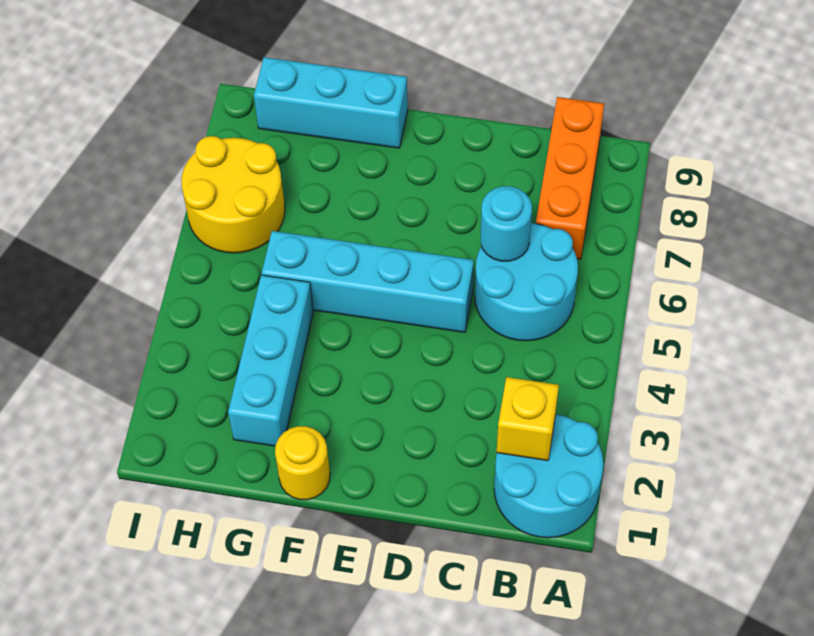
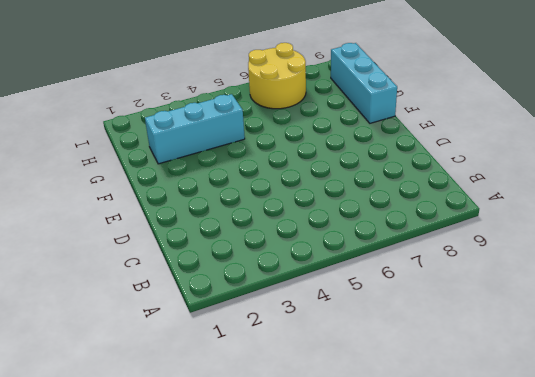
none -> cyan 2x2 round brick [494,415,603,538]
none -> cyan 2x2 round brick [475,223,578,341]

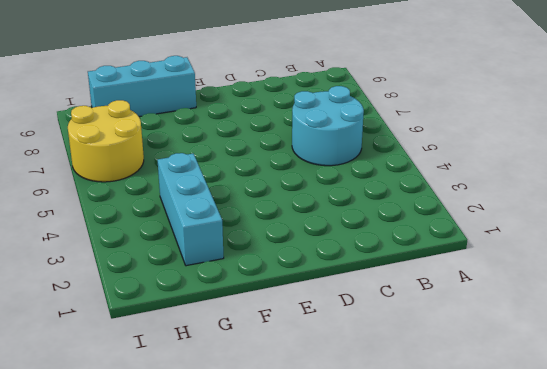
none -> cyan 2x2 round brick [494,415,603,538]
none -> orange 1x3 brick [536,97,604,259]

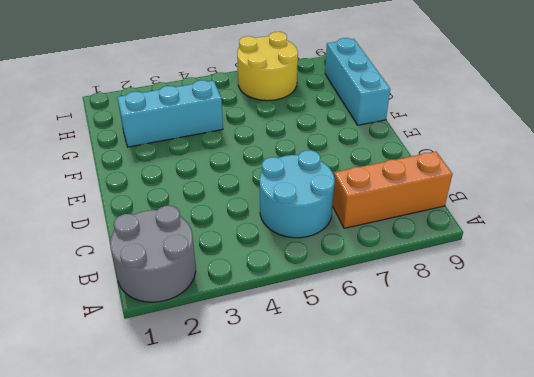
grey 2x2 round brick [110,206,196,302] -> cyan 2x2 round brick [494,415,603,538]
none -> cyan 1x4 brick [262,231,474,332]
none -> yellow 1x1 round brick [275,426,330,500]

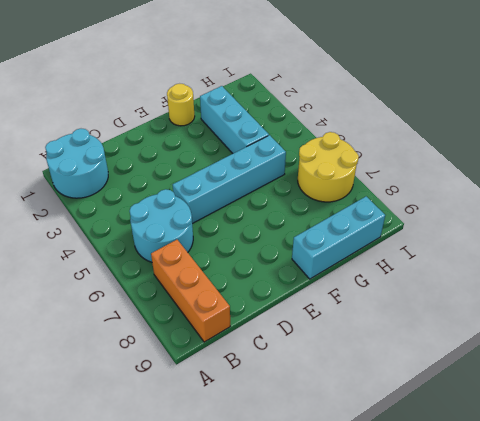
none -> yellow 1x1 brick [497,377,559,461]
none -> cyan 1x1 round brick [481,186,532,261]

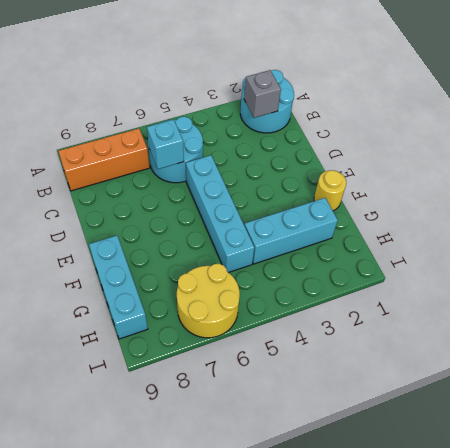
grey 1x1 brick [244,70,281,118] -> yellow 1x1 brick [497,377,559,461]
cyan 1x1 brick [147,120,184,169] -> cyan 1x1 round brick [481,186,532,261]

